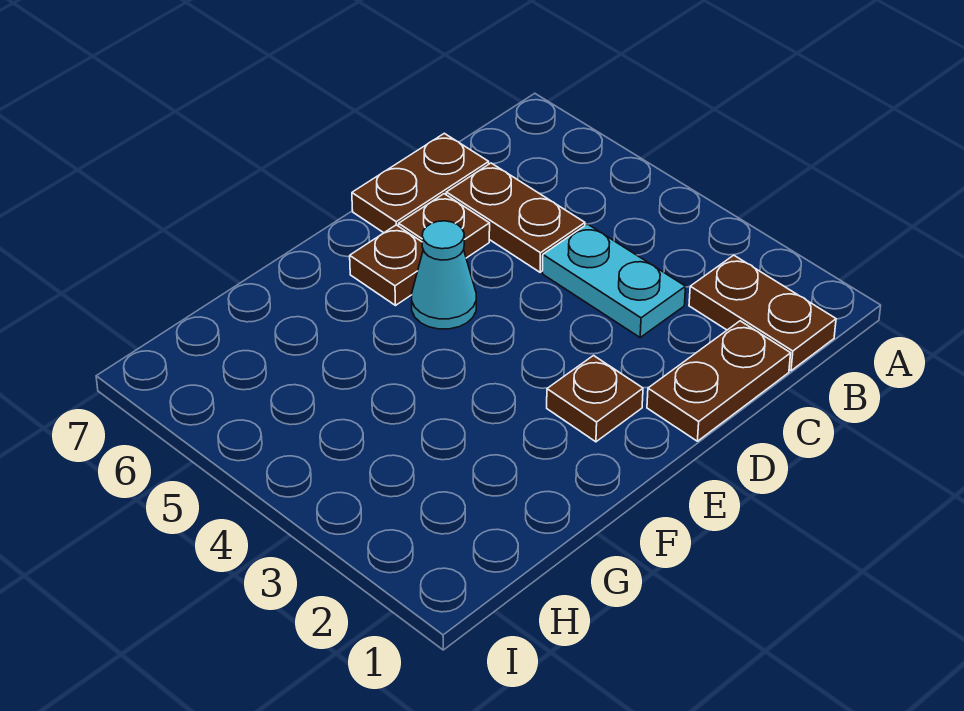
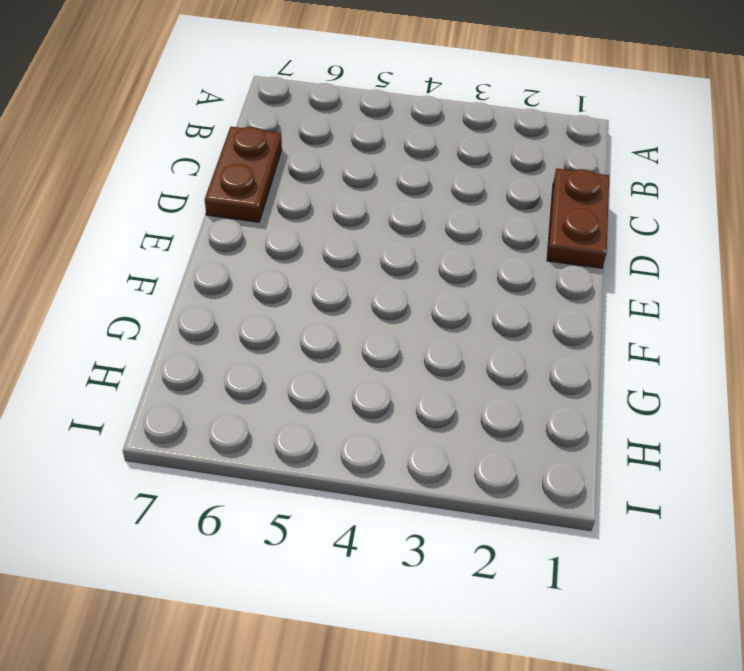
none -> brown 1x2 plate [689,255,836,371]
none -> cyan 1x2 plate [543,224,686,337]

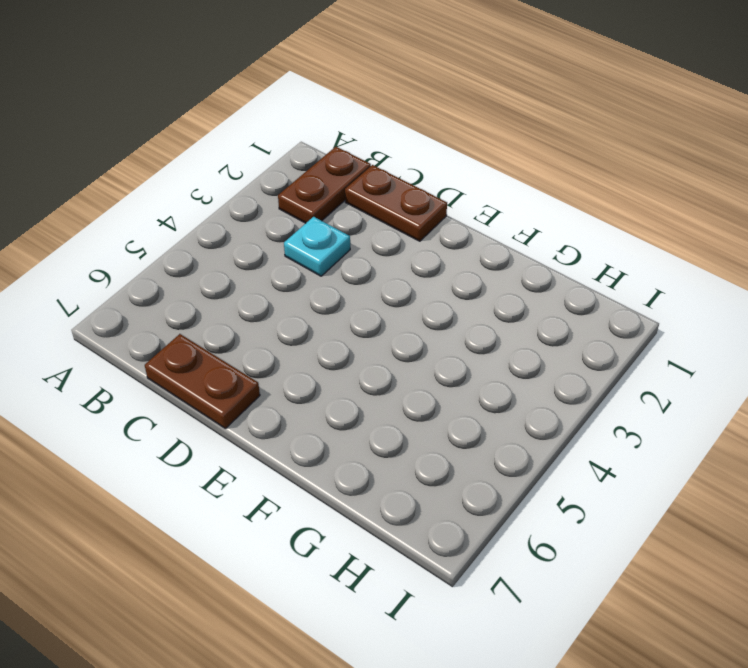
cyan 1x1 plate [284,217,350,276] -> cyan 1x2 plate [543,224,686,337]
none -> brown 1x2 plate [446,163,585,272]
none -> brown 1x1 plate [399,194,490,258]

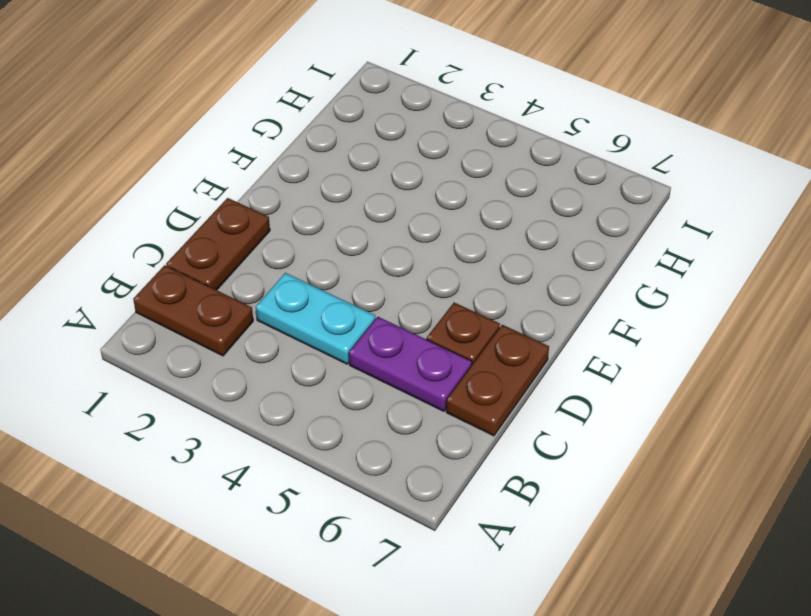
purple 1x2 plate [349,317,472,411] -> brown 1x2 plate [446,163,585,272]
none -> brown 1x1 plate [547,356,643,442]
none -> cyan 1x1 cone [412,221,476,329]

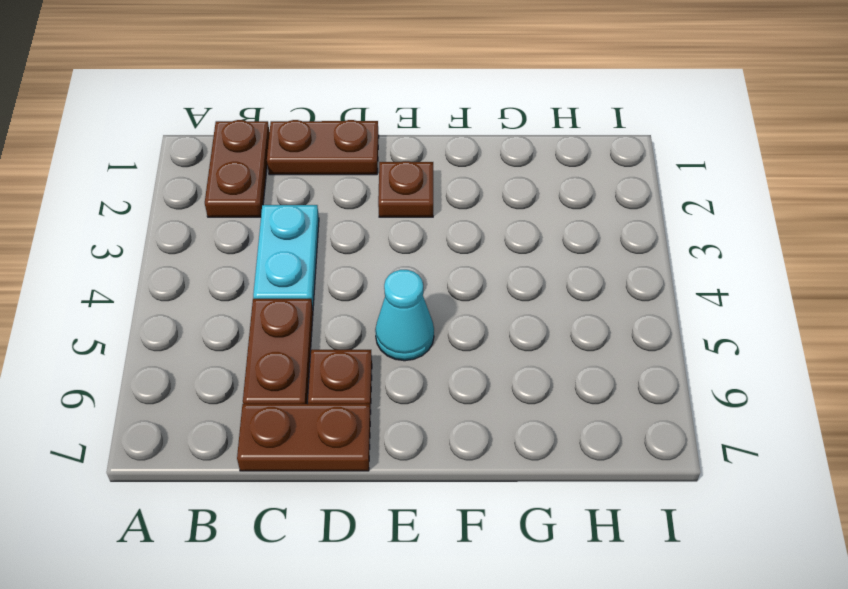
none -> brown 1x1 plate [350,225,423,305]

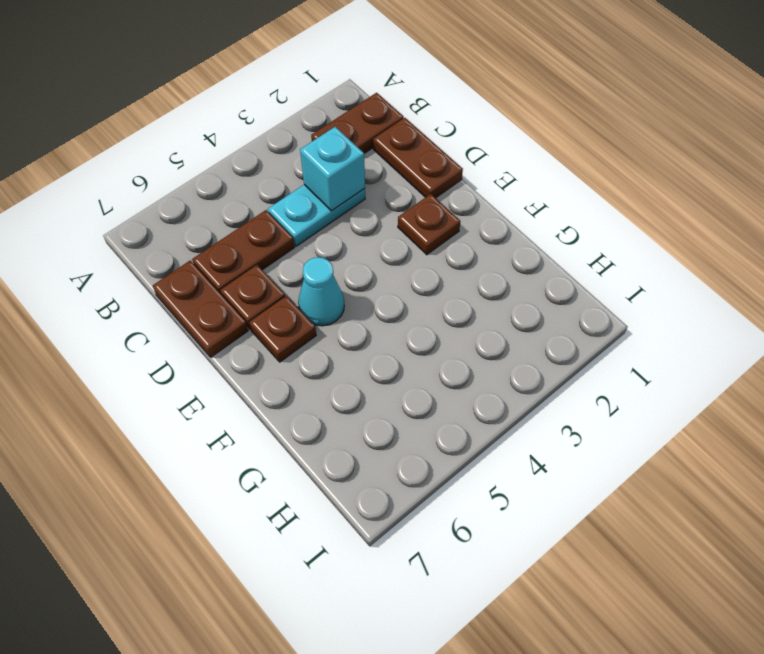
cyan 1x1 brick [300,127,365,211] -> none

